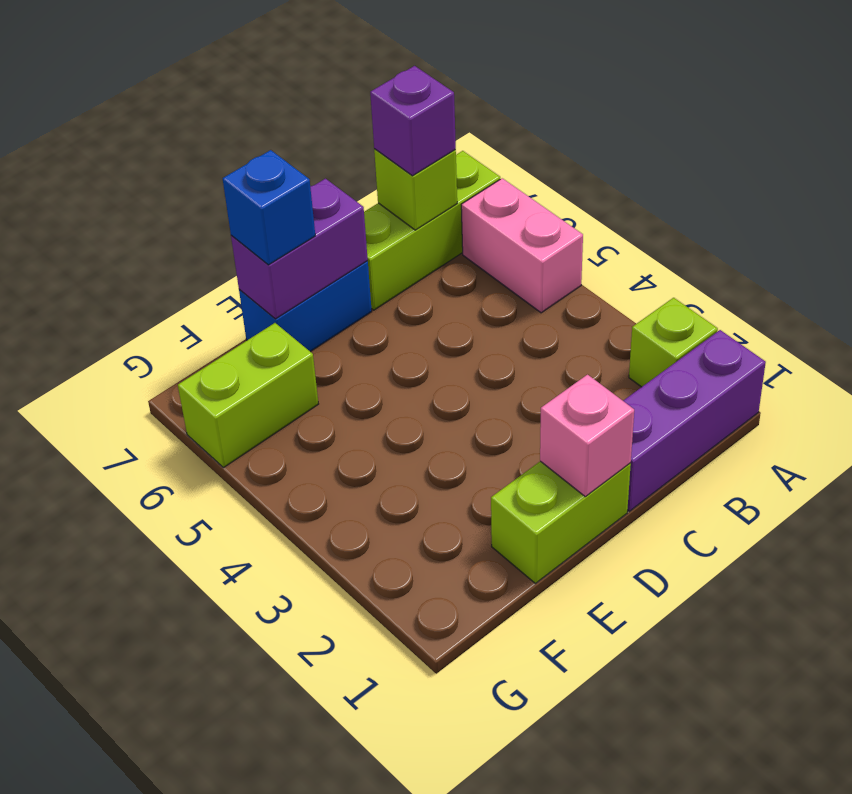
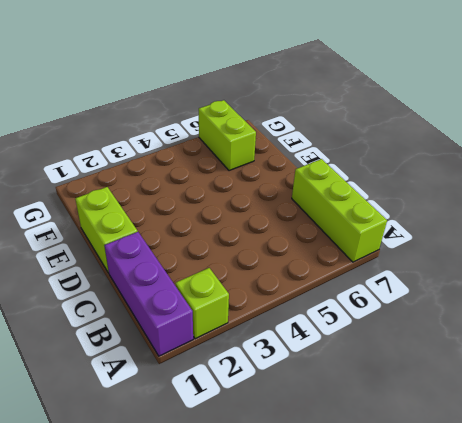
none -> pink 1x2 brick [461,178,583,313]
none -> blue 1x2 brick [239,261,372,352]
none -> lime 1x1 brick [374,149,457,230]

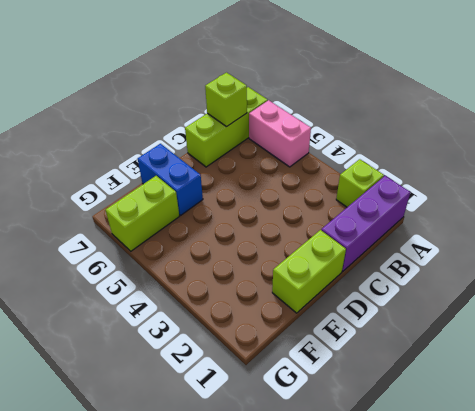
blue 1x2 brick [138,144,203,215] -> blue 1x2 brick turned to [239,261,372,352]
none -> pink 1x1 brick [540,375,634,497]
none -> purple 1x2 brick [231,179,368,319]
none -> purple 1x1 brick [370,66,456,176]

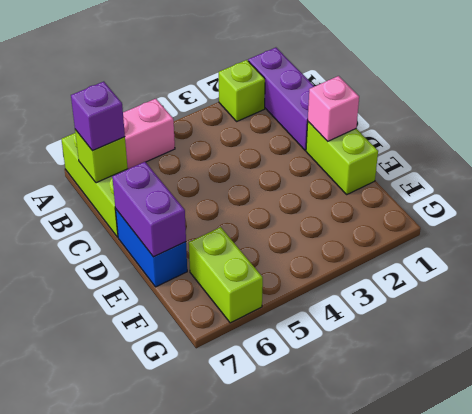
none -> blue 1x1 brick [223,150,315,265]

